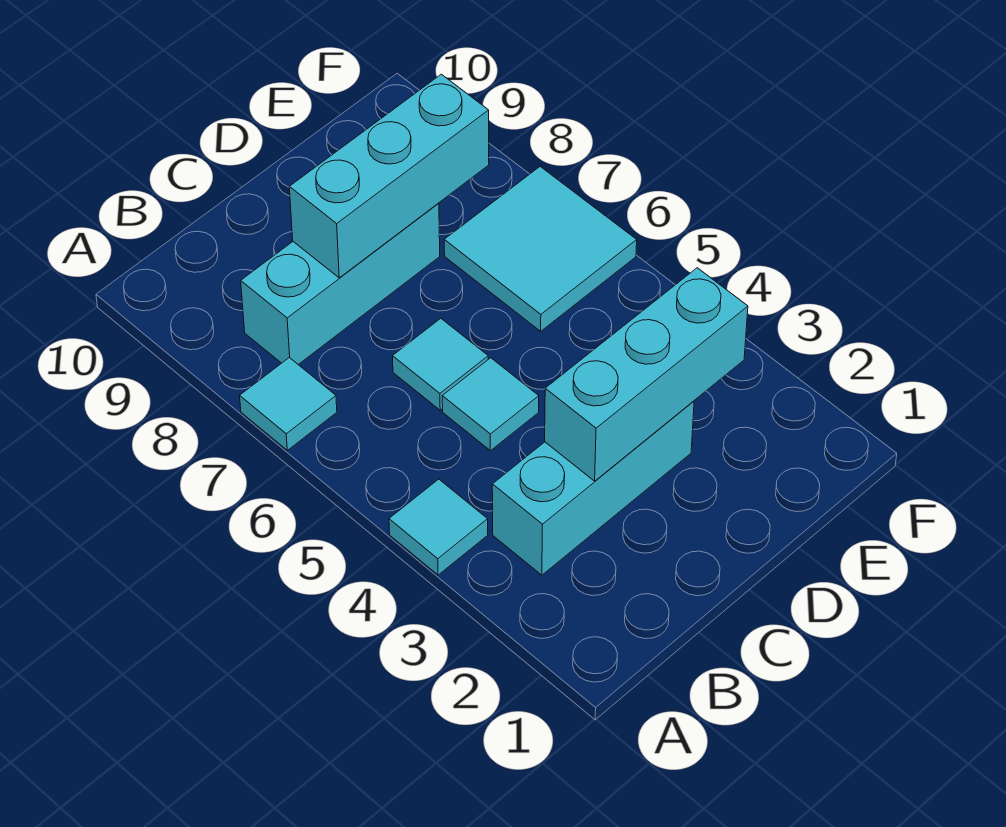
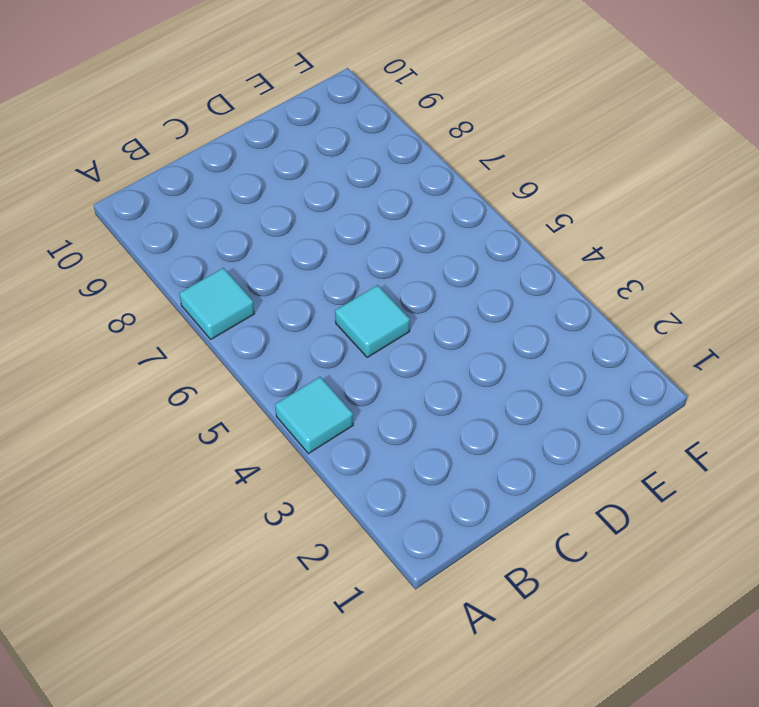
none -> cyan 1x3 brick [492,401,694,575]
none -> cyan 1x3 brick [241,203,440,365]

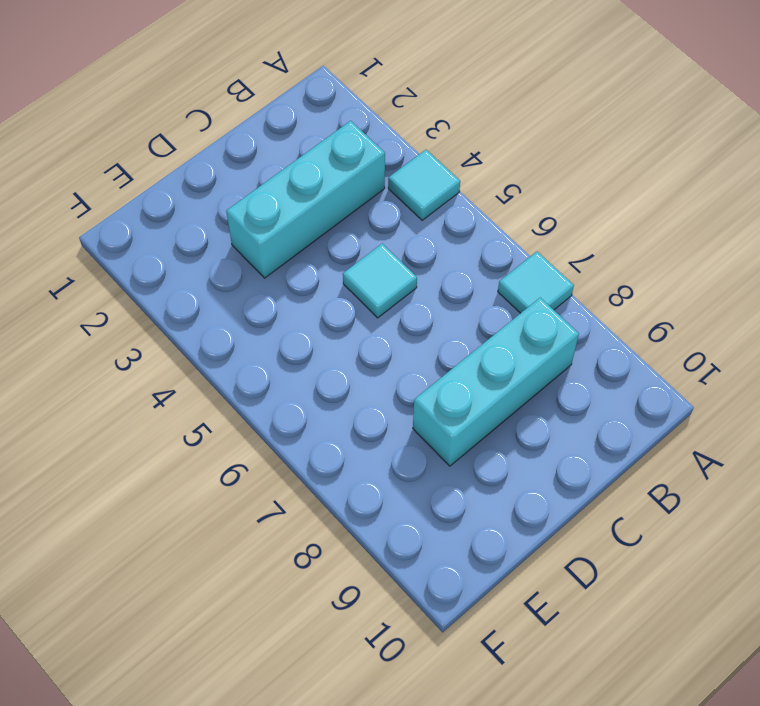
none -> cyan 1x1 tile [393,319,488,410]
none -> cyan 2x2 tile [444,167,637,331]

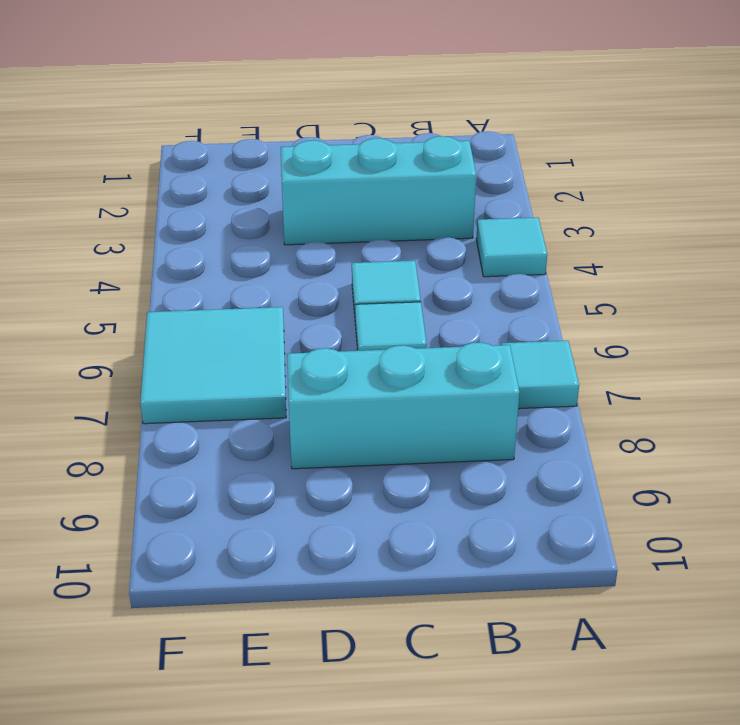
none -> cyan 1x3 brick [545,268,748,481]
none -> cyan 1x3 brick [289,74,489,278]

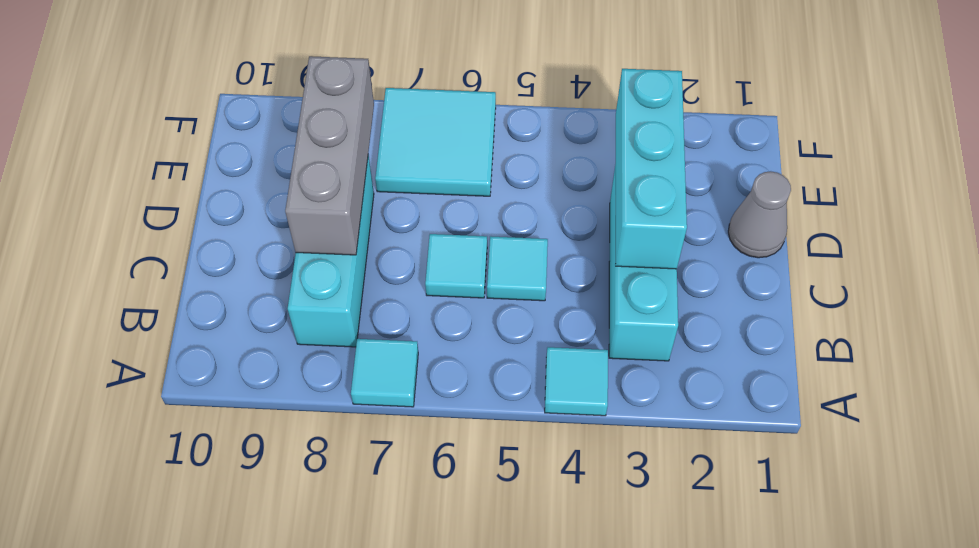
grey 1x3 brick [285,56,374,255] -> cyan 1x3 brick [289,74,489,278]
grey 1x1 cone [728,171,791,258] -> none

